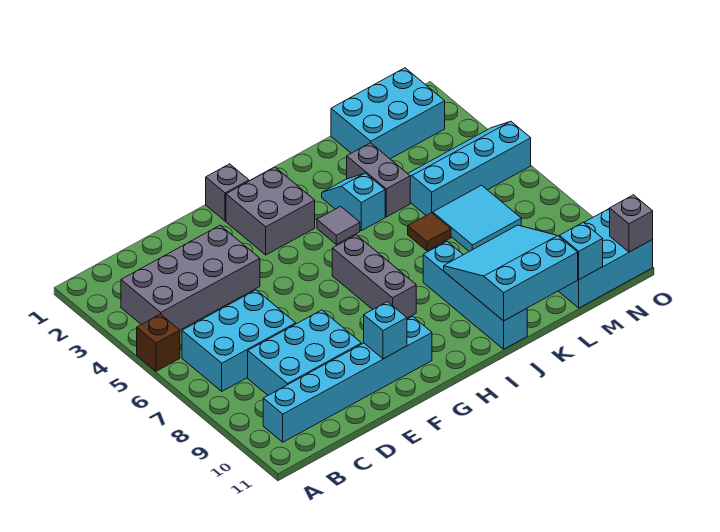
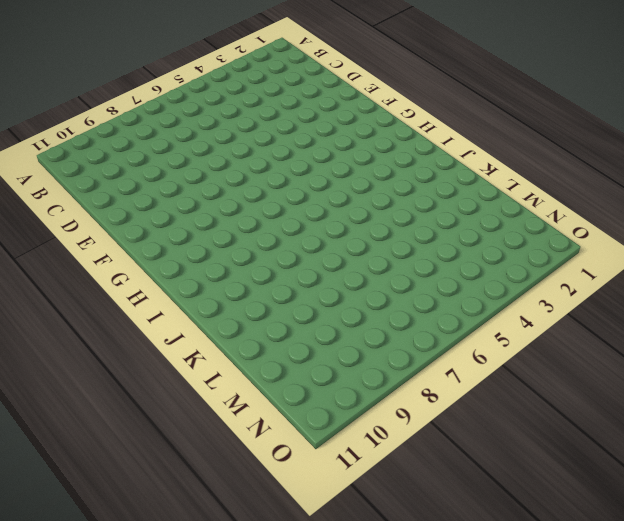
none -> brown 1x1 brick [137,314,180,371]
none -> grey 2x4 brick [121,226,260,330]
none -> cyan 2x3 brick [182,290,296,391]

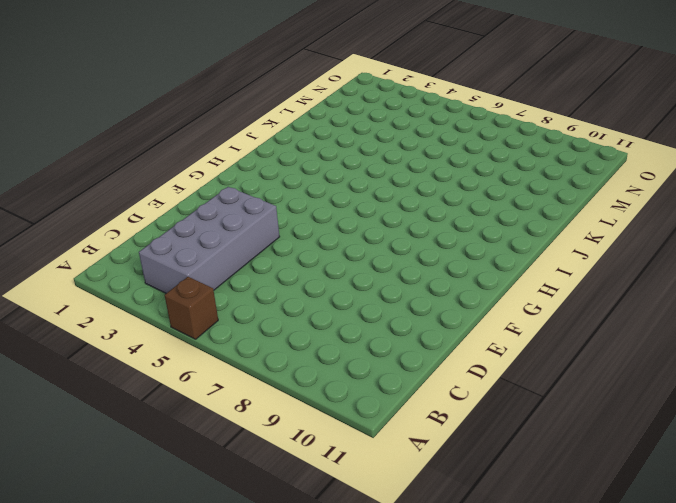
none -> cyan 2x3 brick [182,290,296,391]
none -> cyan 1x6 brick [263,316,432,442]
none -> cyan 2x3 brick [248,310,361,395]

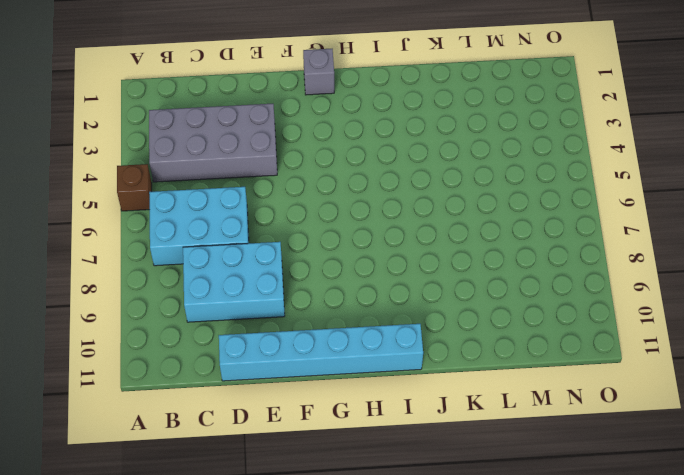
cyan 1x6 brick [219,324,423,381] -> cyan 1x6 brick moved to [263,316,432,442]
none -> grey 2x2 brick [226,167,315,255]
none -> grey 1x3 brick [332,235,416,318]
none -> grey 1x1 tile [317,206,360,244]

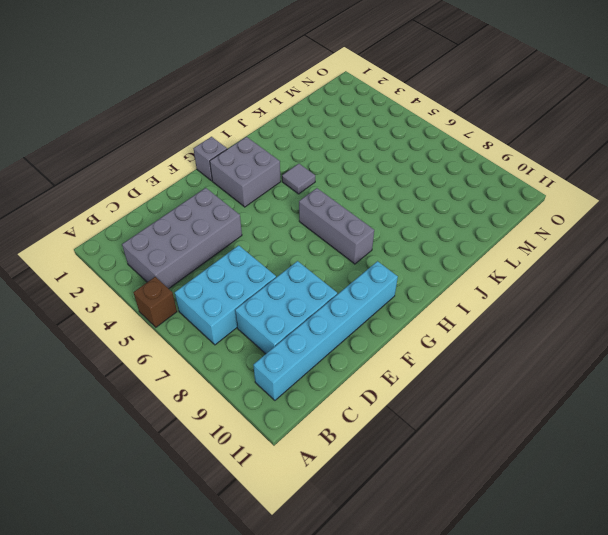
none -> cyan 1x2 slope [322,173,385,231]
none -> cyan 1x4 brick [423,242,527,349]
none -> grey 1x2 brick [347,143,410,217]

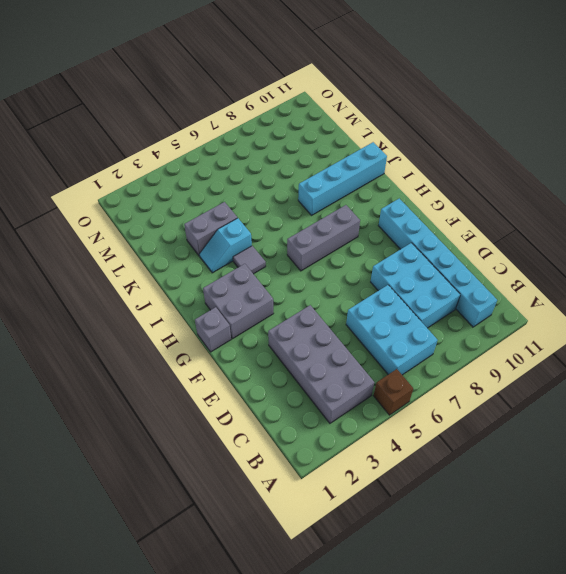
none -> brown 1x1 tile [408,213,451,251]
none -> cyan 2x3 brick [331,68,445,159]
none -> cyan 2x4 slope [408,121,531,215]

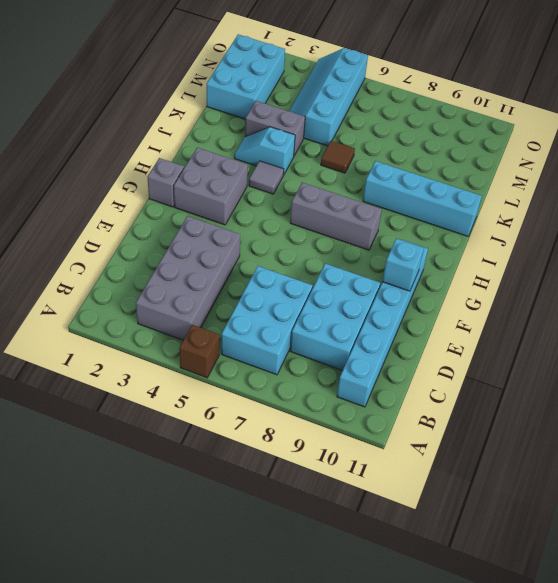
none -> cyan 2x2 tile [433,185,521,252]
none -> cyan 2x3 brick [559,208,653,308]
none -> cyan 3x3 slope [444,225,578,321]

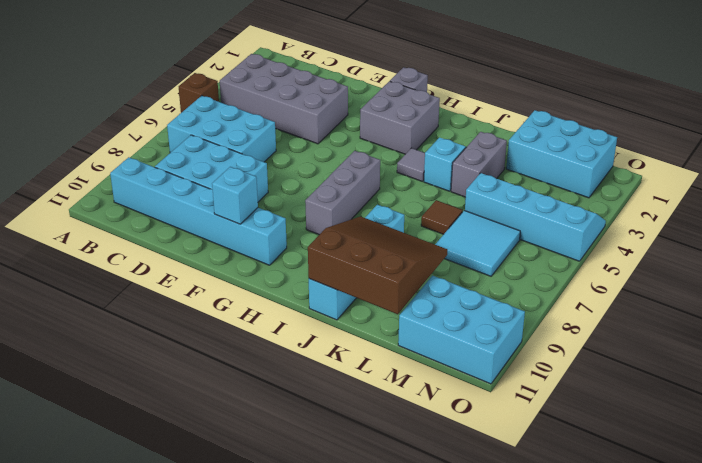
brown 3x3 slope [308,216,447,314] -> cyan 3x3 slope [444,225,578,321]
none -> cyan 1x1 brick [559,222,603,279]
none -> grey 1x1 brick [610,195,653,252]

